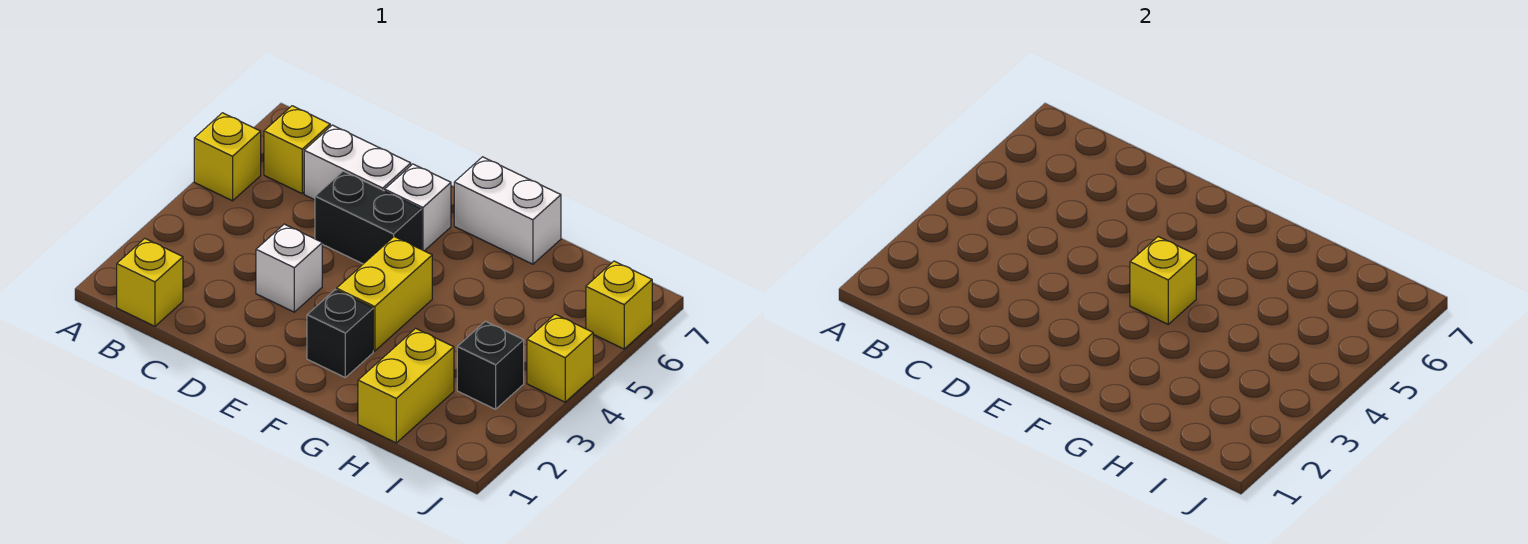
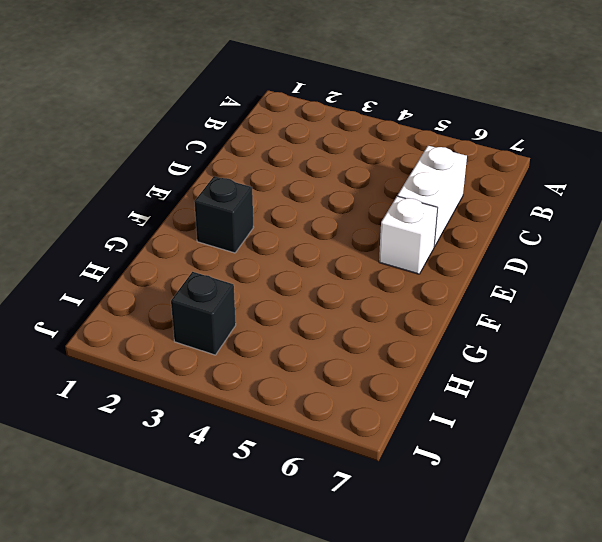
none -> yellow 1x1 brick [194,113,261,201]
none -> yellow 1x1 brick [117,239,183,326]
none -> yellow 1x1 brick [264,106,330,193]

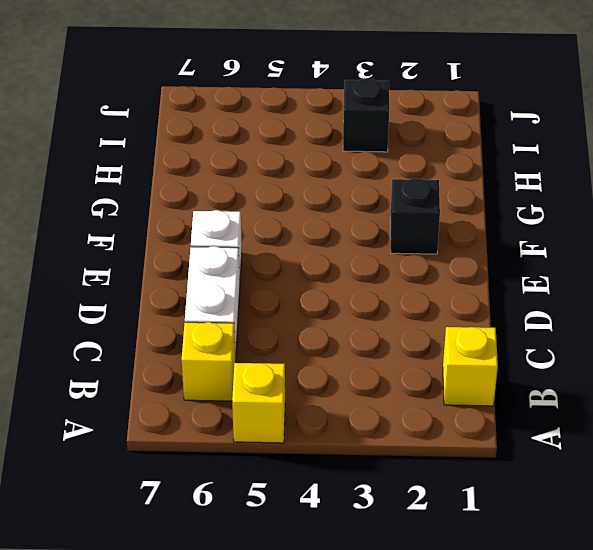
none -> white 1x1 brick [256,224,322,312]
none -> black 1x2 brick [315,171,422,264]
none -> yellow 1x2 brick [337,237,432,351]

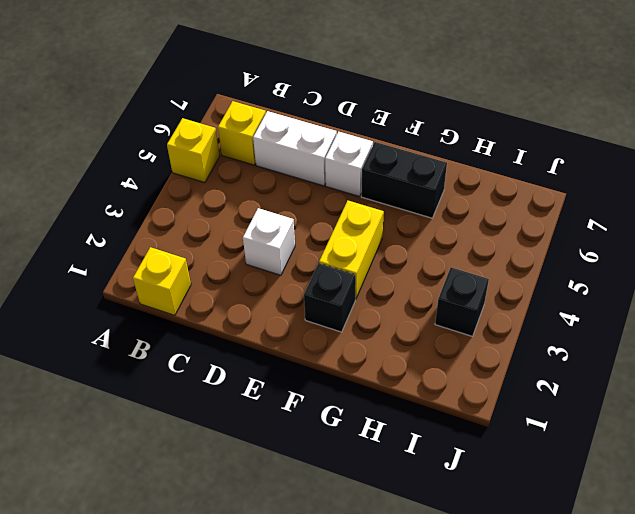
black 1x2 brick [361,142,447,218] -> black 1x2 brick moved to [315,171,422,264]
none -> white 1x2 brick [454,157,561,264]
none -> yellow 1x2 brick [358,328,454,443]
none -> yellow 1x1 brick [527,314,593,402]

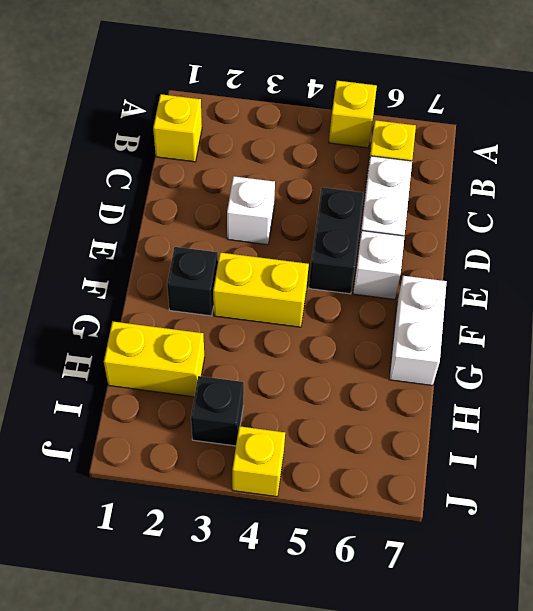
none -> yellow 1x1 brick [586,261,652,349]
none -> yellow 1x1 brick [1130,237,1196,324]

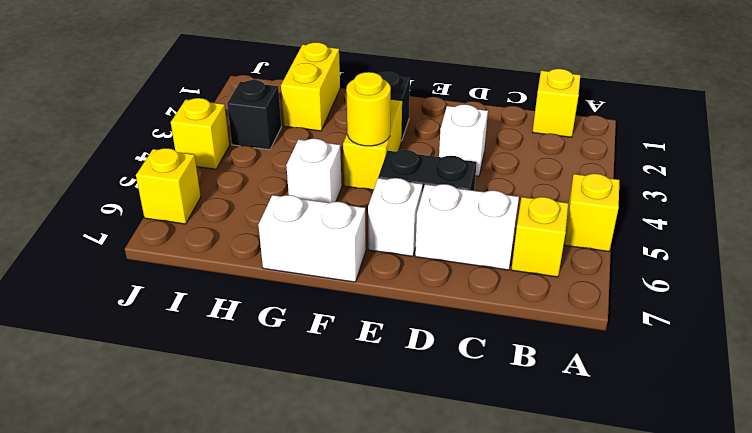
yellow 1x1 round brick [346,72,391,146] -> yellow 1x1 brick [1130,237,1196,324]
white 1x1 brick [286,139,342,203] -> none

